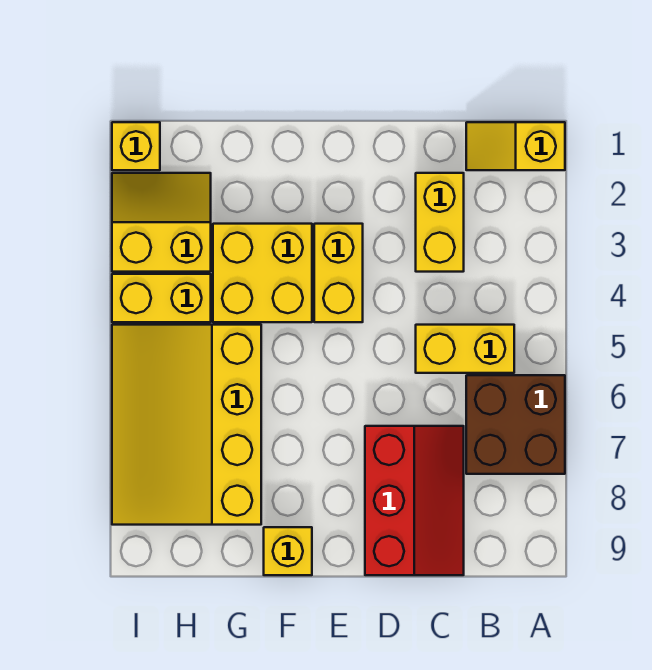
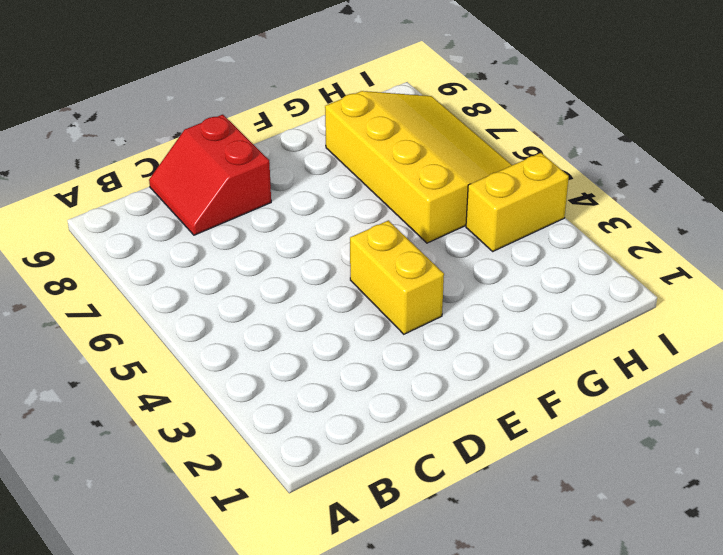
red 2x2 slope [149,115,271,235] -> red 2x3 slope [365,426,464,575]
none -> yellow 1x2 slope [466,122,565,170]
none -> brown 2x2 brick [466,375,565,474]
none -> yellow 1x2 brick [416,325,514,373]

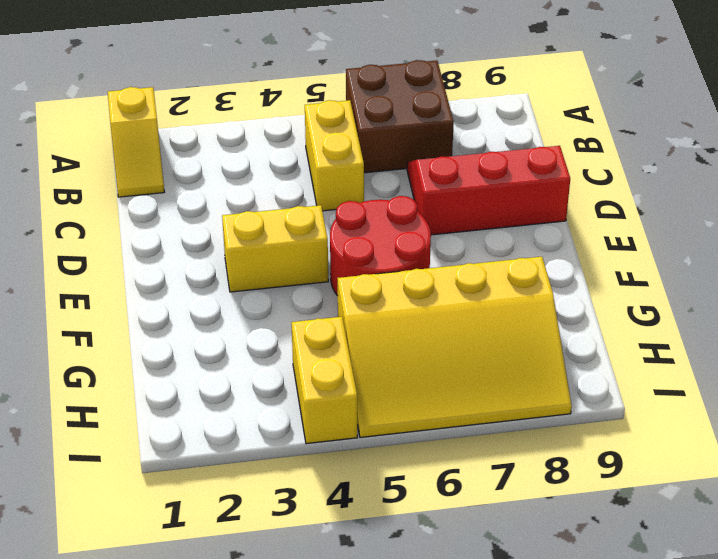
red 2x2 round brick [330,196,431,296] -> none
none -> yellow 1x2 brick [416,173,464,272]
none -> yellow 2x2 brick [213,224,312,322]
none -> yellow 1x1 brick [264,527,312,575]

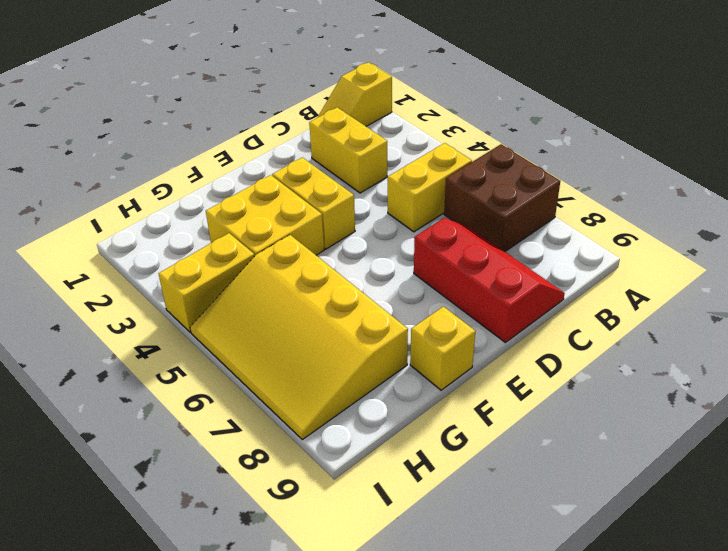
none -> yellow 2x2 slope [112,173,211,272]
none -> yellow 1x1 brick [112,122,160,170]

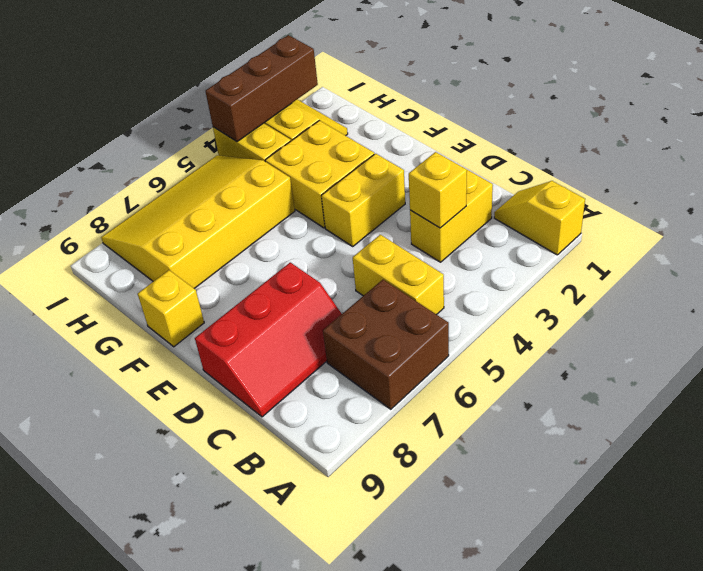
yellow 1x1 brick [409,152,467,228] -> yellow 1x1 brick moved to [112,122,160,170]
brown 1x3 brick [205,35,318,142] -> none

